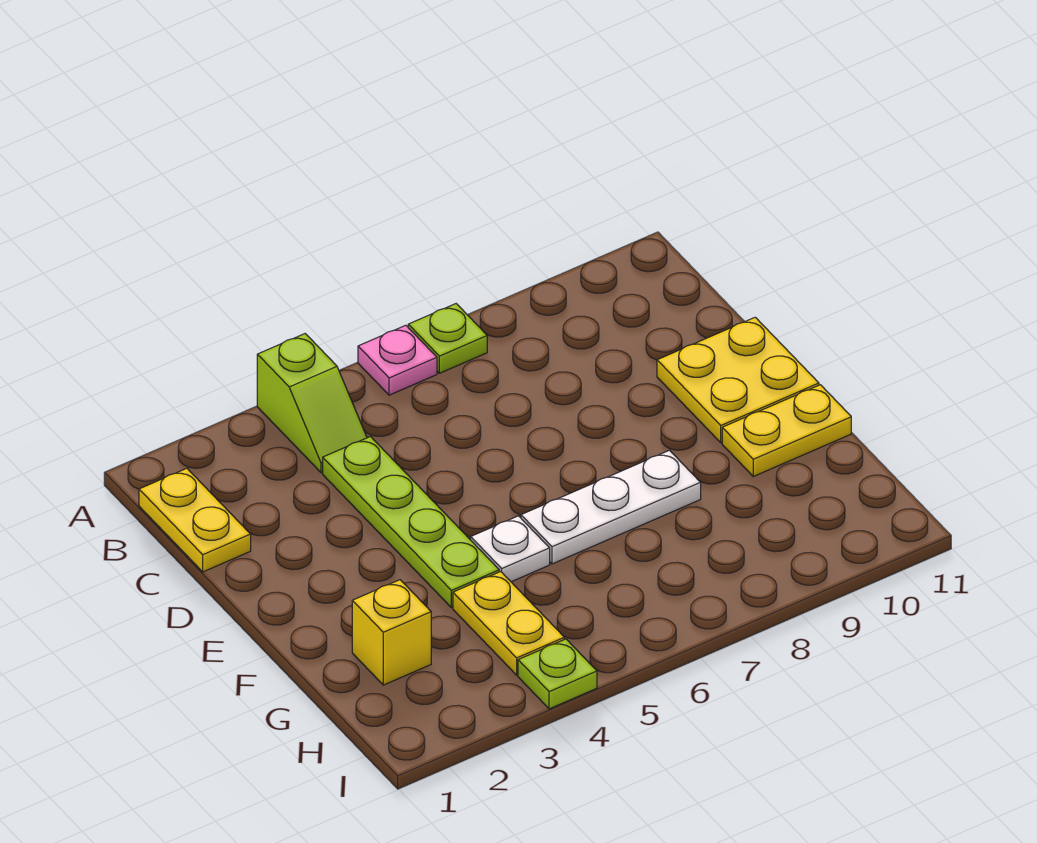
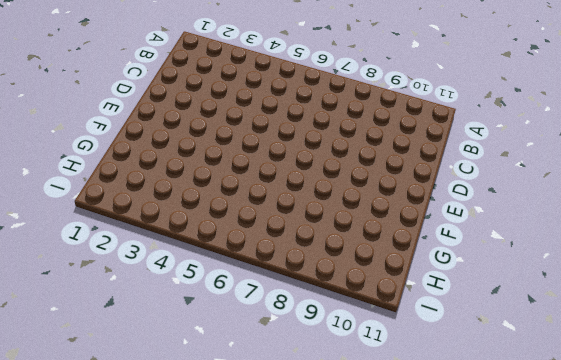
none -> lime 1x2 slope [257,334,367,473]
none -> pink 1x1 plate [358,325,437,395]
none -> lime 1x1 plate [408,304,487,373]

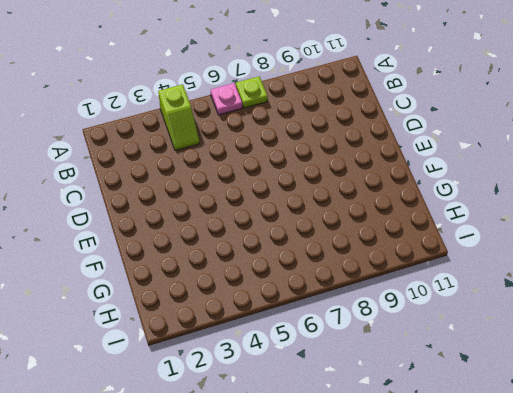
none -> yellow 1x2 plate [139,468,251,572]
none -> lime 1x4 plate [323,437,499,608]
none -> yellow 2x2 plate [657,317,819,443]

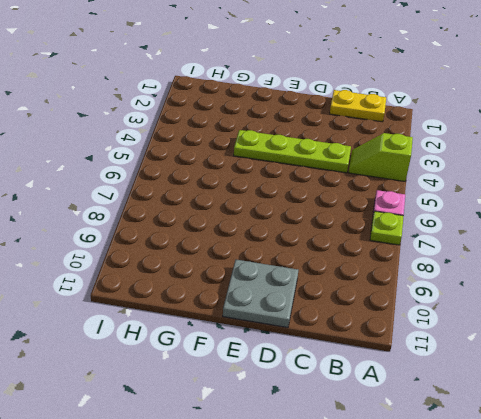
grey 2x2 plate [223,260,298,328] -> yellow 2x2 plate [657,317,819,443]
none -> white 1x1 plate [471,516,550,582]
none -> white 1x3 plate [521,450,701,564]
none -> yellow 1x2 plate [722,385,851,476]

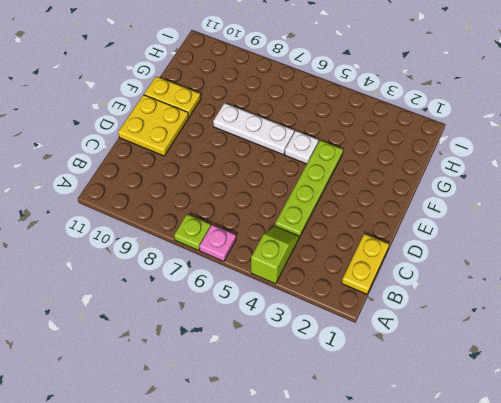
none -> yellow 1x1 brick [352,580,431,685]
none -> yellow 1x2 plate [453,572,564,675]
none -> lime 1x1 plate [518,639,597,709]

